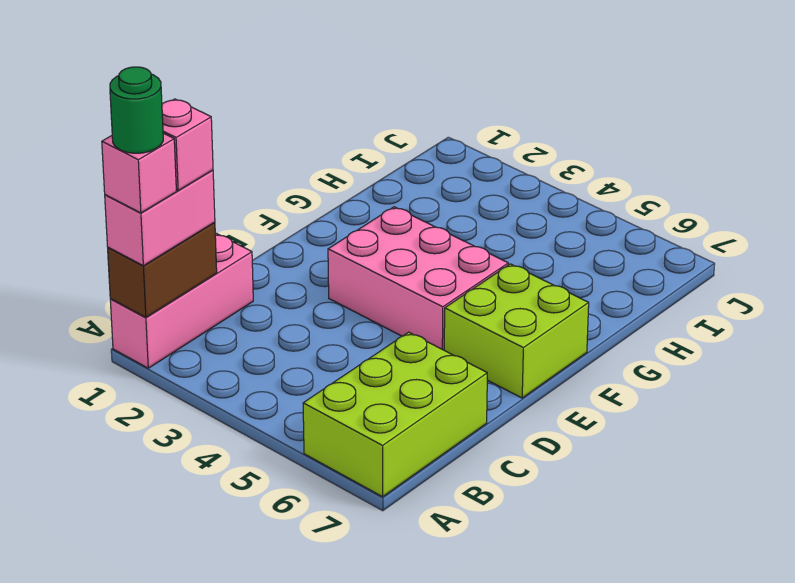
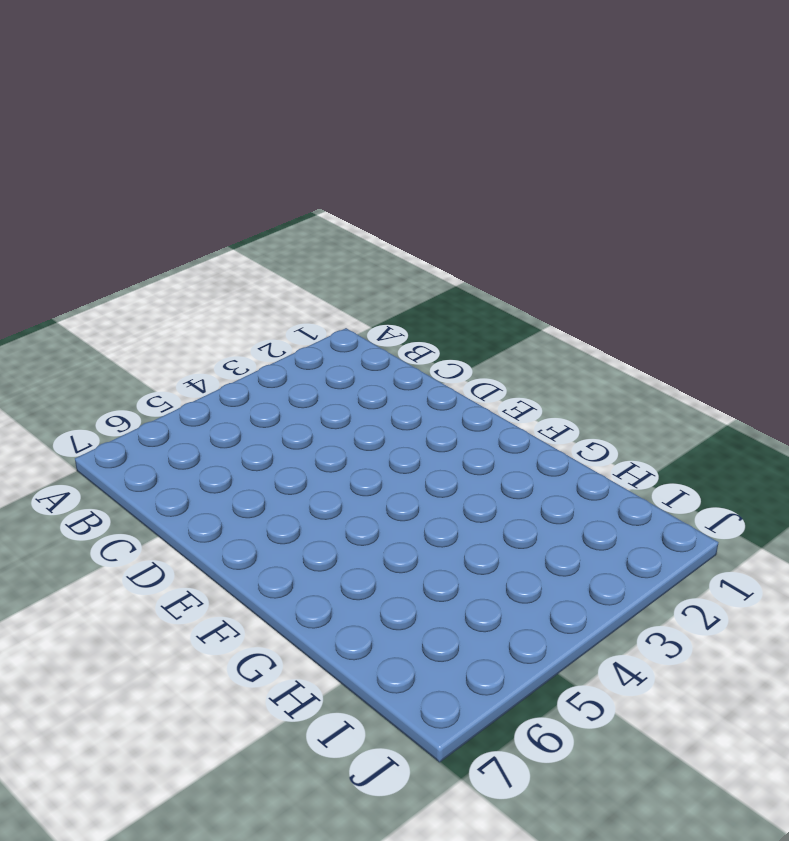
none -> pink 1x3 brick [110,234,253,368]
none -> lime 2x3 brick [303,332,487,497]

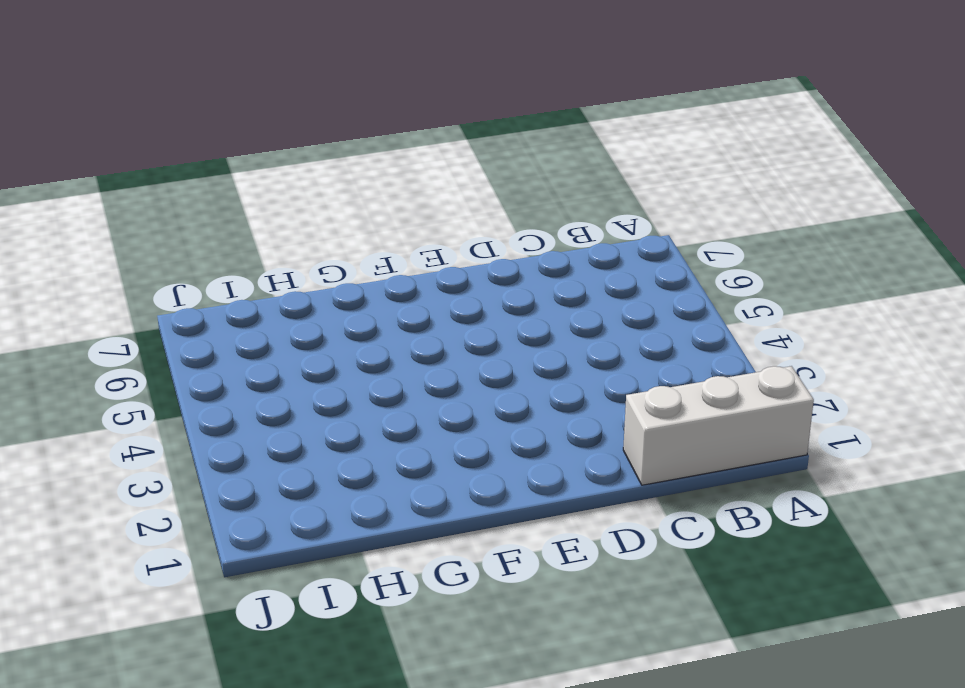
white 1x3 brick [623,366,814,485] -> pink 1x3 brick [110,234,253,368]
none -> lime 2x3 brick [303,332,487,497]
none -> pink 2x3 brick [328,207,508,350]

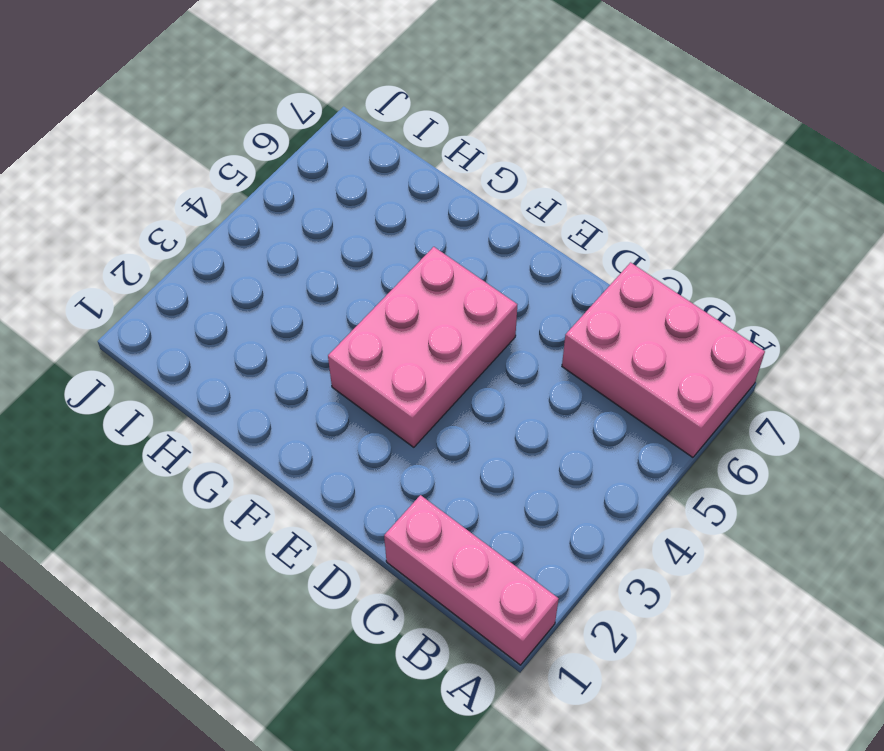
pink 2x3 brick [562,262,765,457] -> lime 2x3 brick [303,332,487,497]
none -> lime 2x2 brick [444,264,589,398]
none -> brown 1x2 brick [108,222,217,317]

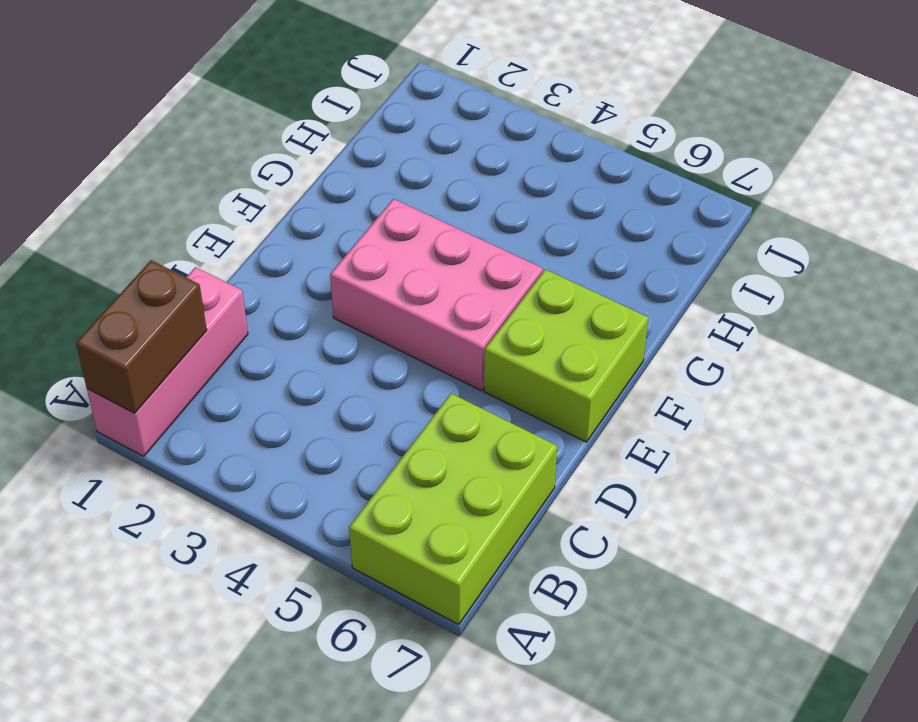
none -> pink 1x2 brick [105,170,215,266]
none -> pink 1x1 brick [102,133,176,213]

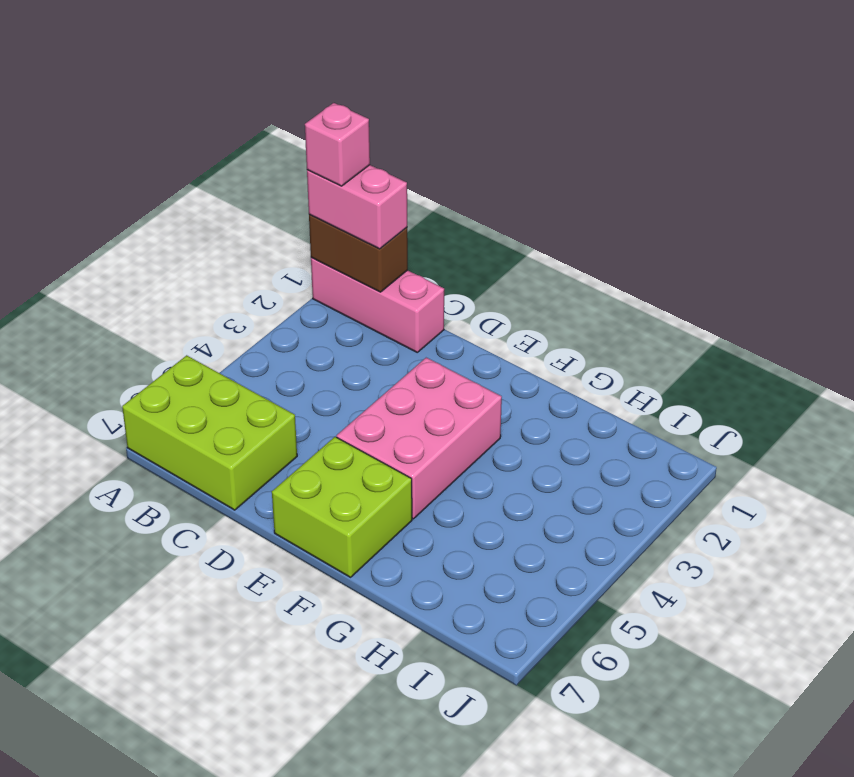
none -> pink 1x1 brick [162,99,213,190]
none -> green 1x1 round brick [110,67,163,153]

